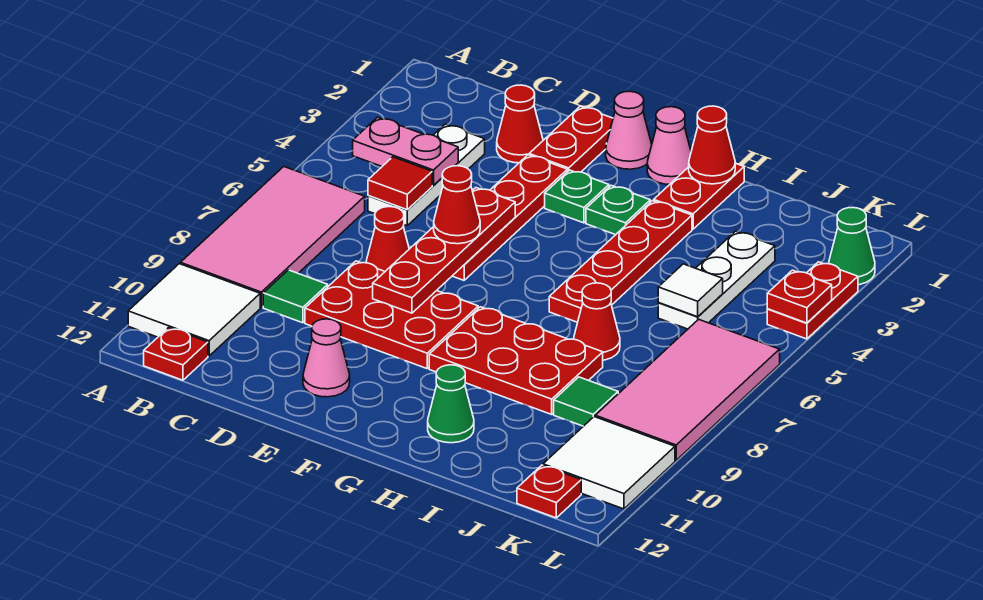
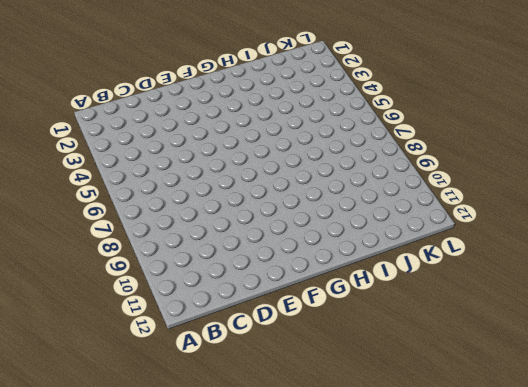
none -> pink 2x4 tile [180,167,365,307]
none -> white 2x2 tile [128,264,260,356]
none -> red 1x1 plate [144,328,208,380]
none -> white 1x3 plate [368,124,485,225]

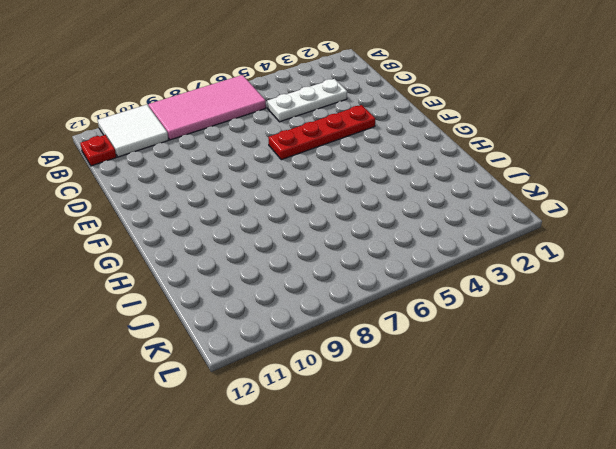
none -> green 1x1 tile [263,270,328,323]
none -> red 1x1 cone [497,85,543,163]
none -> red 1x1 cone [366,207,409,271]
none -> red 2x3 plate [305,261,478,368]

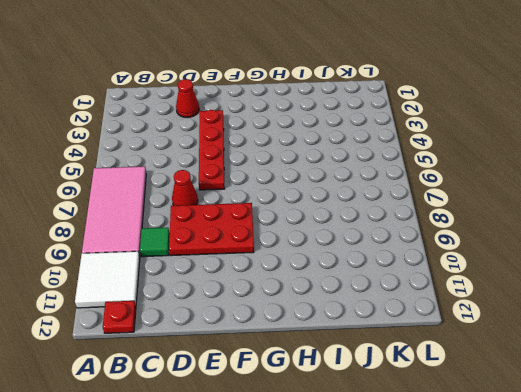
none -> white 1x3 plate [368,124,485,225]
none -> red 1x2 plate [529,106,613,172]
none -> pink 1x1 cone [303,319,350,397]
none -> pink 1x1 cone [606,91,652,169]

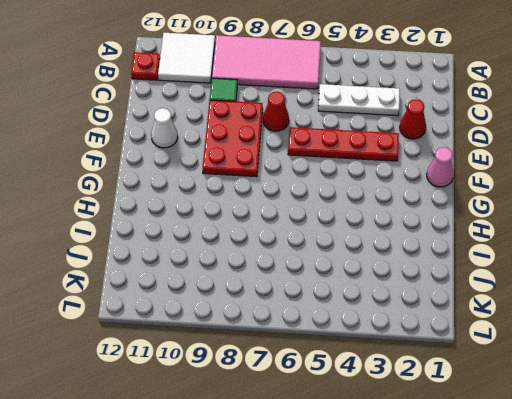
white 1x1 cone [151,108,178,148] -> pink 1x1 cone [303,319,350,397]
none -> red 1x2 plate [529,106,613,172]
none -> green 1x1 plate [545,170,609,223]
none -> pink 1x1 cone [647,107,691,184]
none -> green 1x1 plate [586,185,650,235]

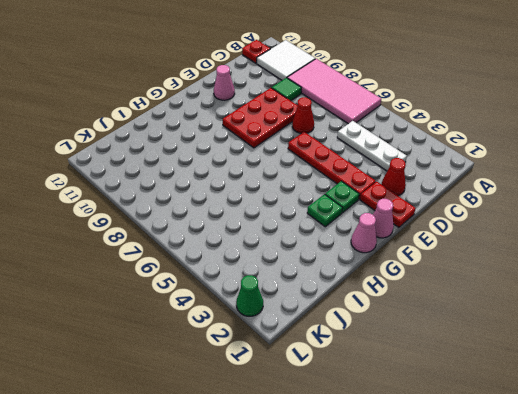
none -> red 2x3 plate [429,307,603,414]
none -> red 1x2 plate [654,163,744,229]
none -> red 1x4 plate [549,201,692,322]
none -> green 1x1 cone [428,365,474,443]

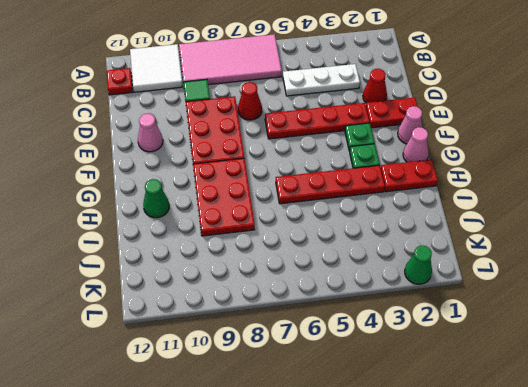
none -> red 1x1 cone [574,283,620,360]
none -> white 1x3 plate [658,231,775,329]
none -> green 1x1 tile [554,377,618,426]
none -> pink 2x4 tile [595,319,780,460]

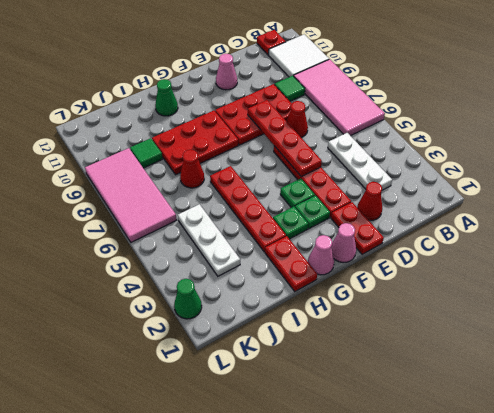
green 1x1 plate [280,179,315,208] -> none
none -> white 2x2 tile [543,417,675,509]
none -> red 1x1 plate [517,465,581,518]
none -> red 1x2 plate [767,262,858,339]
none -> pink 1x2 plate [353,117,458,185]

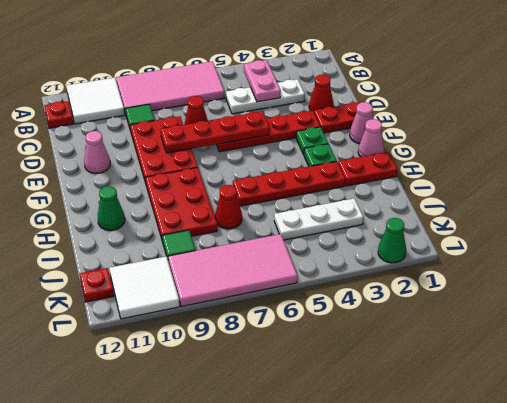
none -> red 1x2 plate [767,262,858,339]
none -> red 1x1 tile [368,157,432,210]
none -> red 1x1 cone [689,106,735,184]
none -> white 1x1 tile [658,264,723,317]

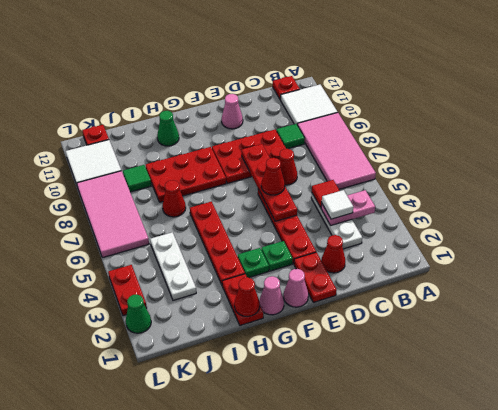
white 1x1 tile [322,190,353,219] -> white 1x1 tile moved to [658,264,723,317]
none -> red 1x1 plate [767,270,832,323]

